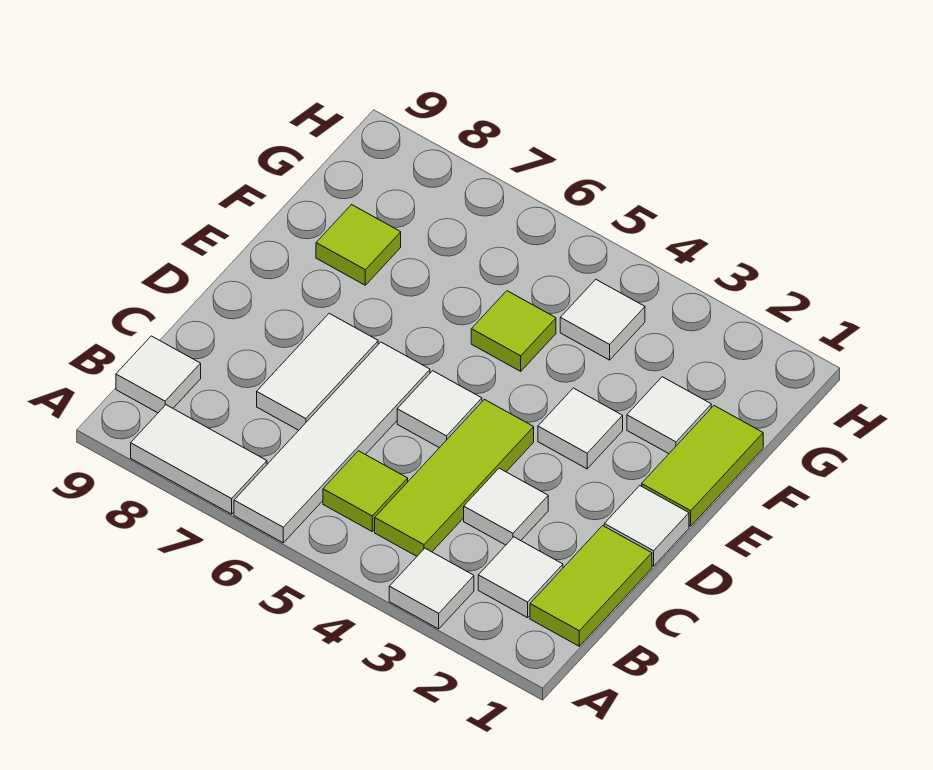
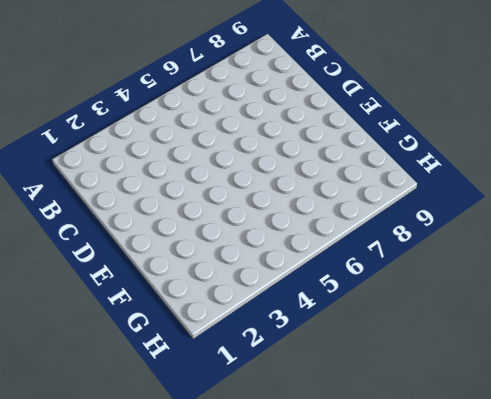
none -> white 1x1 tile [389,548,474,629]
none -> white 1x4 tile [234,342,430,543]
none -> white 1x2 tile [131,405,267,514]

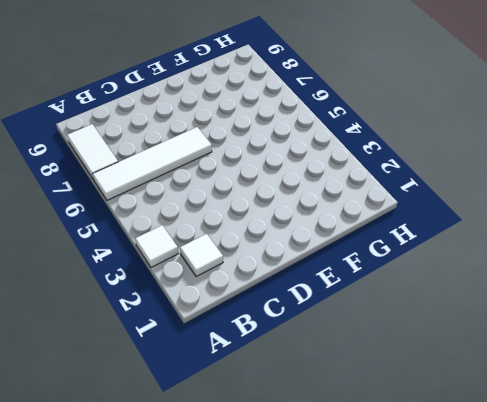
none -> lime 1x2 tile [530,526,652,646]
none -> lime 1x3 tile [375,400,534,556]
none -> lime 1x1 tile [323,451,408,531]

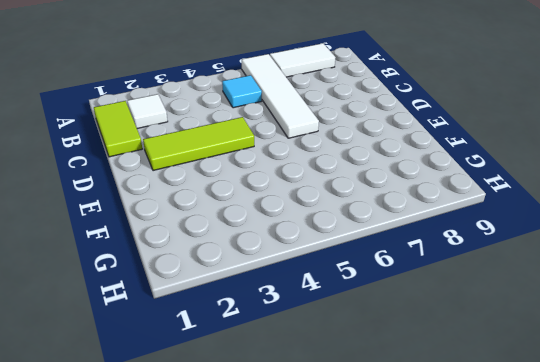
cyan 1x1 tile [222,75,262,108] -> lime 1x1 tile [323,451,408,531]
lime 1x3 tile [143,117,254,171] -> lime 1x3 tile turned to [375,400,534,556]
none -> white 1x1 tile [389,548,474,629]
none -> white 1x1 tile [116,336,201,413]
none -> white 1x1 tile [464,468,548,545]

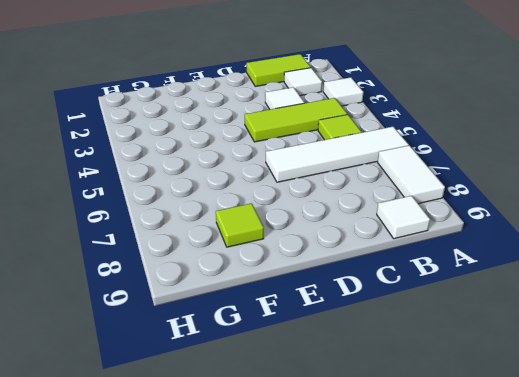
none -> white 1x2 tile [257,313,378,430]
none -> white 1x1 tile [604,486,689,566]
none -> white 1x1 tile [397,371,482,448]

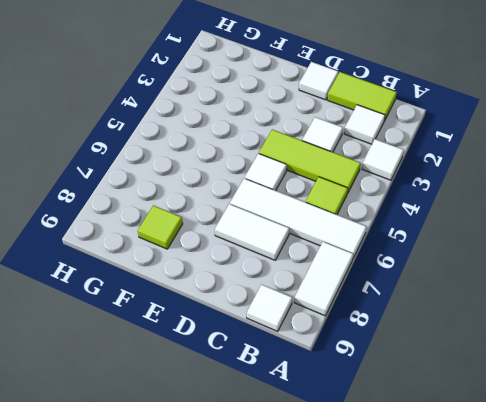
none -> lime 1x2 tile [642,406,763,526]
none -> white 1x1 tile [538,388,623,469]
none -> white 1x1 tile [627,377,711,454]

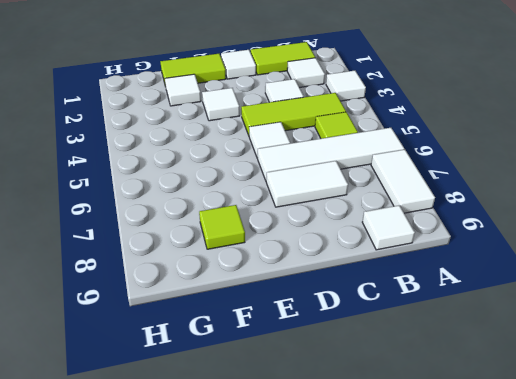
none -> lime 1x1 tile [471,291,556,371]
none -> white 1x1 tile [560,279,645,360]

